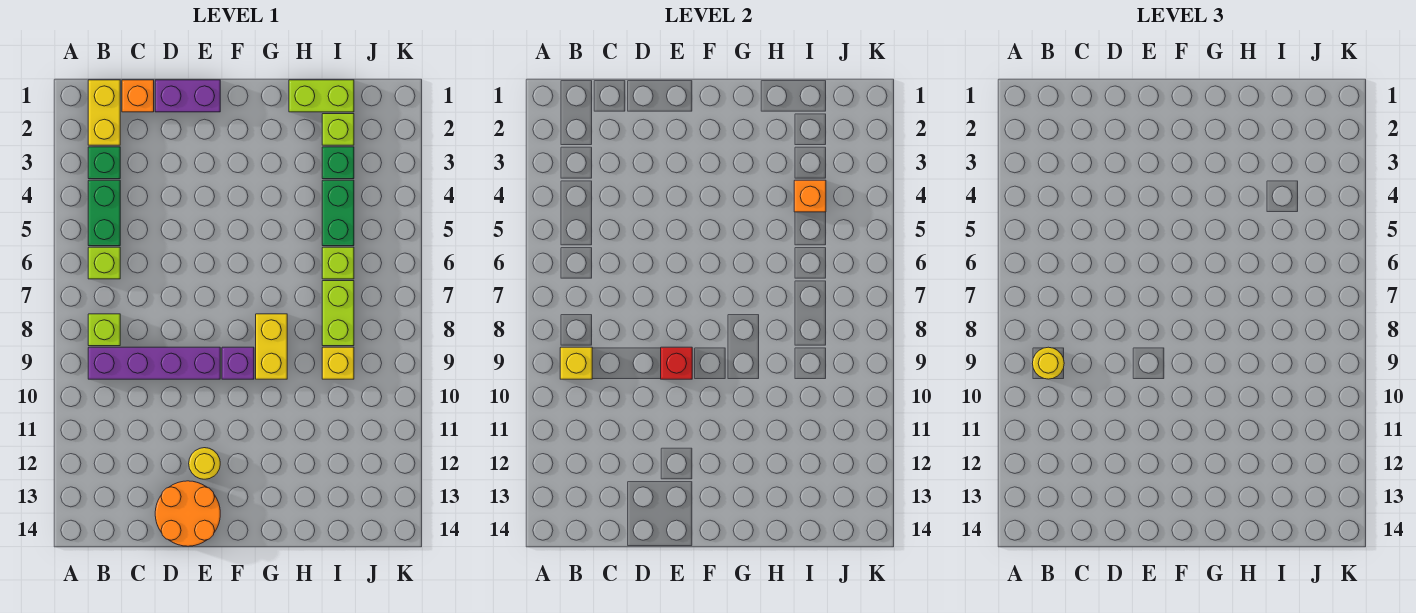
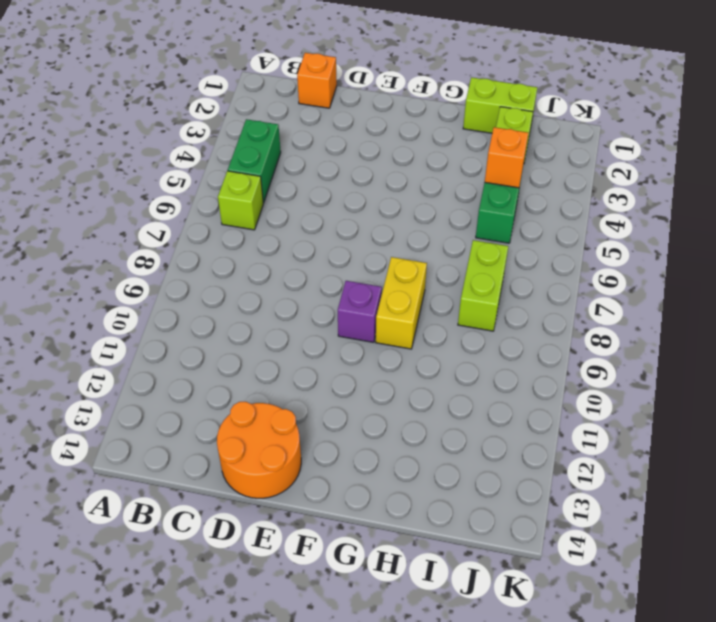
none -> yellow 1x2 brick [88,80,120,145]
none -> green 1x1 brick [88,147,120,179]
none -> lime 1x1 brick [88,314,120,346]

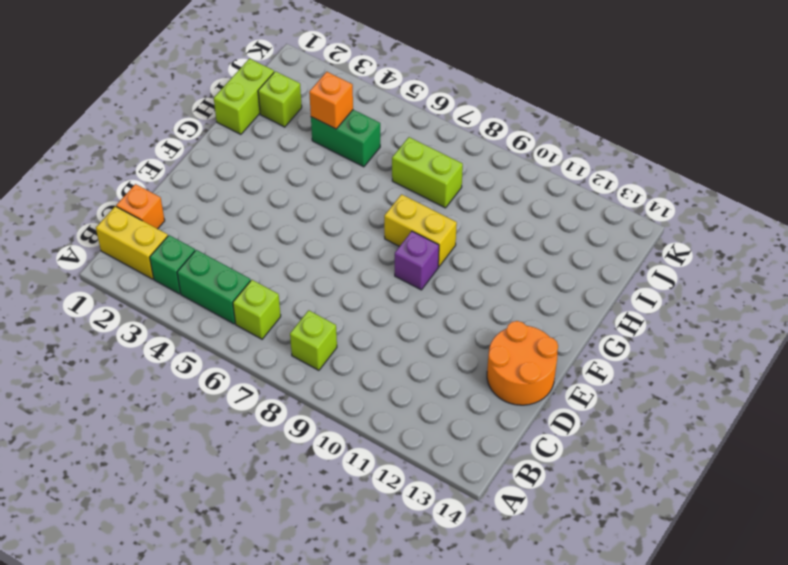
none -> purple 1x4 brick [88,347,220,379]
none -> purple 1x2 brick [155,80,220,112]
none -> yellow 1x1 round brick [189,448,220,479]

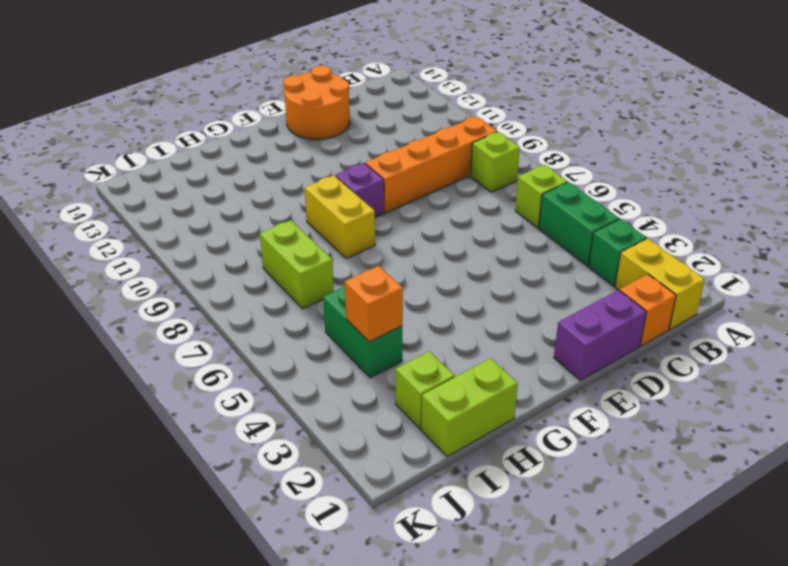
orange 1x4 brick [365,116,497,213] -> purple 1x4 brick [88,347,220,379]
none -> yellow 1x1 round brick [189,448,220,479]
none -> green 1x1 brick [322,147,354,179]
none -> lime 1x1 brick [322,247,354,279]

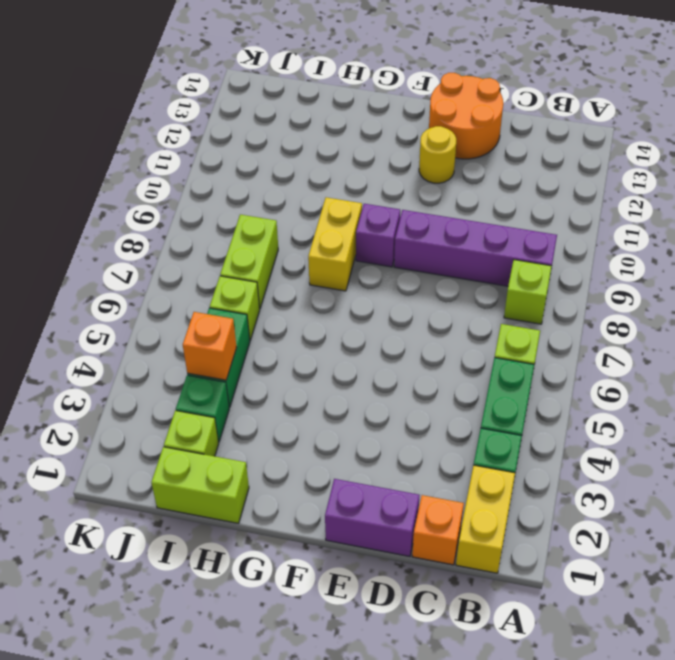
none -> yellow 1x1 brick [322,347,354,379]
none -> yellow 1x1 brick [560,347,592,379]
none -> red 1x1 brick [661,347,692,379]

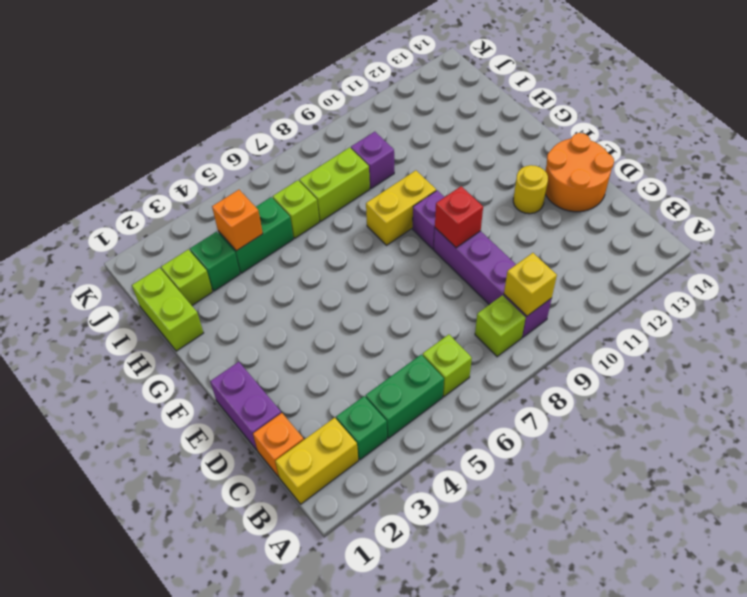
purple 1x1 brick [351,132,394,189] -> yellow 1x1 brick [322,347,354,379]
none -> yellow 1x1 round brick [1032,347,1064,379]

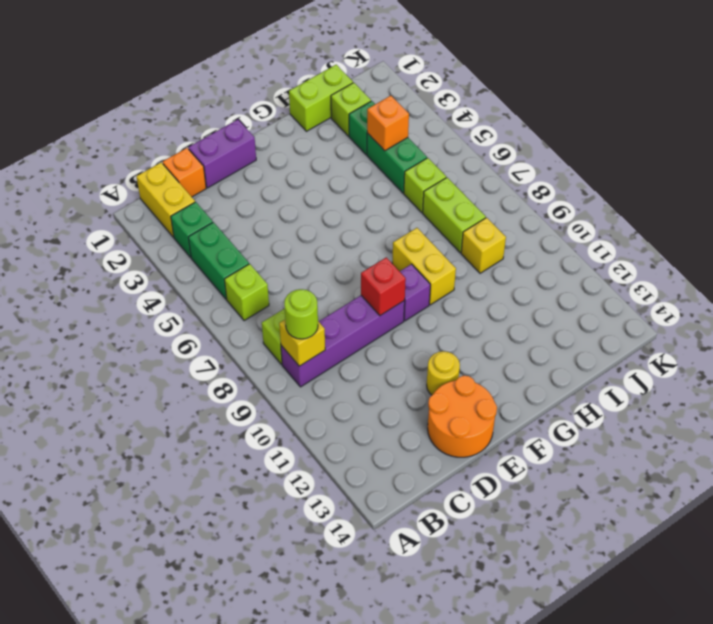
lime 1x1 round brick [284,289,318,339] -> yellow 1x1 round brick [1032,347,1064,379]

